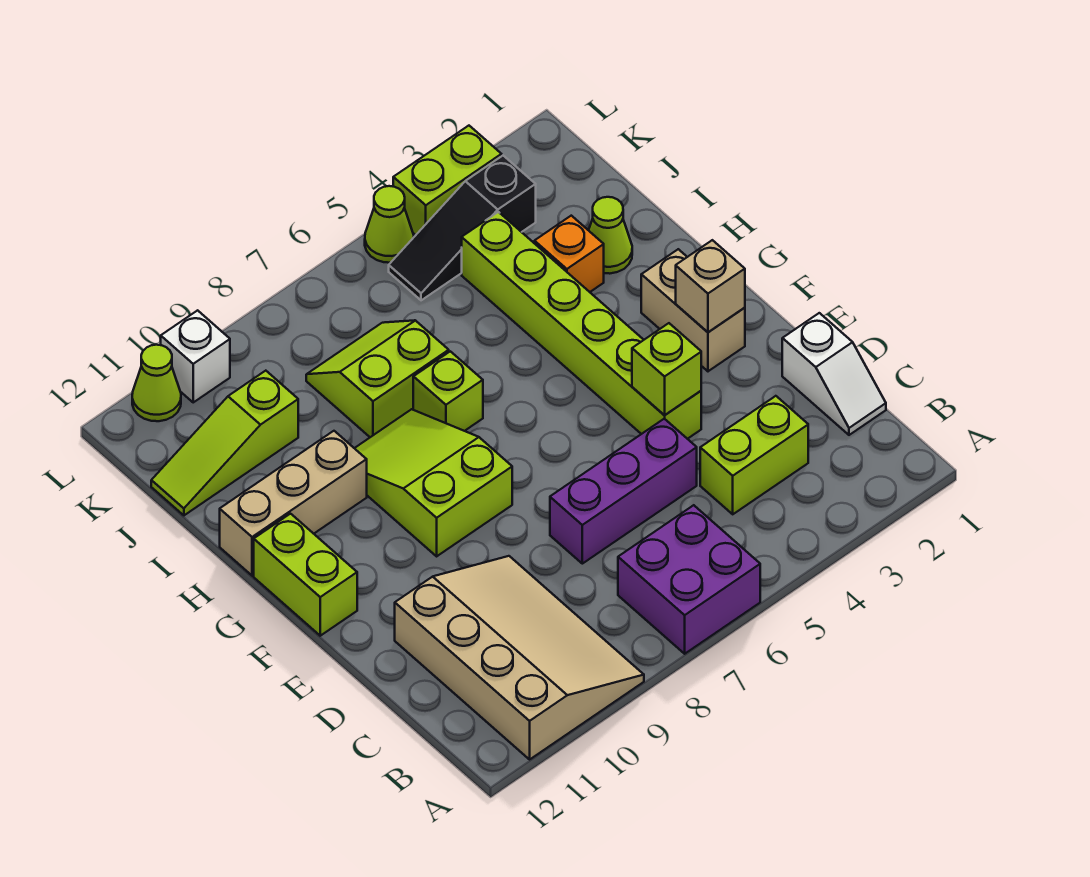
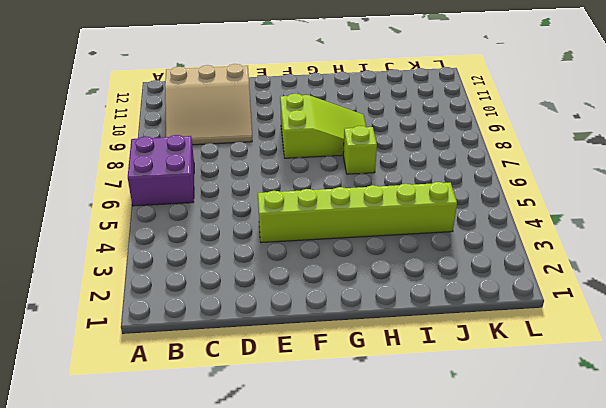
tan 3x3 slope [165,64,252,145] -> tan 3x4 slope [395,556,644,759]
none -> white 1x2 slope [782,313,886,435]
none -> lime 1x2 brick [700,396,808,514]
none -> purple 1x3 brick [550,419,697,564]

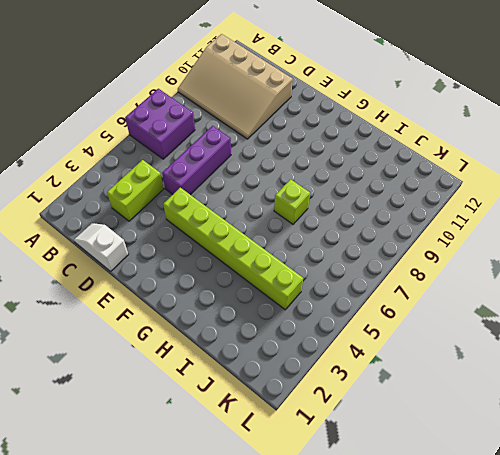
none -> tan 1x2 brick [641,249,745,371]
none -> lime 2x3 slope [355,409,512,556]
none -> lime 1x2 brick [254,514,357,636]

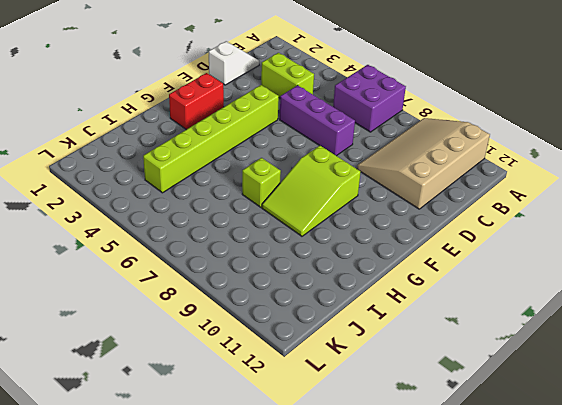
red 1x2 brick [169,73,224,129] -> tan 1x2 brick [641,249,745,371]
none -> lime 1x2 brick [254,514,357,636]
none -> tan 1x3 brick [220,431,367,576]
none -> lime 1x1 cone [589,197,632,274]

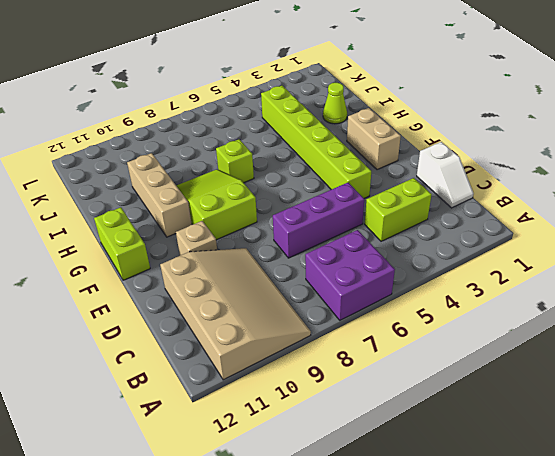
tan 1x1 brick [176,221,217,256] -> tan 1x1 brick moved to [676,240,745,332]
tan 1x3 brick [127,153,192,237] -> tan 1x3 brick turned to [220,431,367,576]
none -> orange 1x1 brick [534,216,604,292]
none -> lime 2x2 slope [306,320,449,437]
none -> lime 1x3 slope [151,371,298,515]

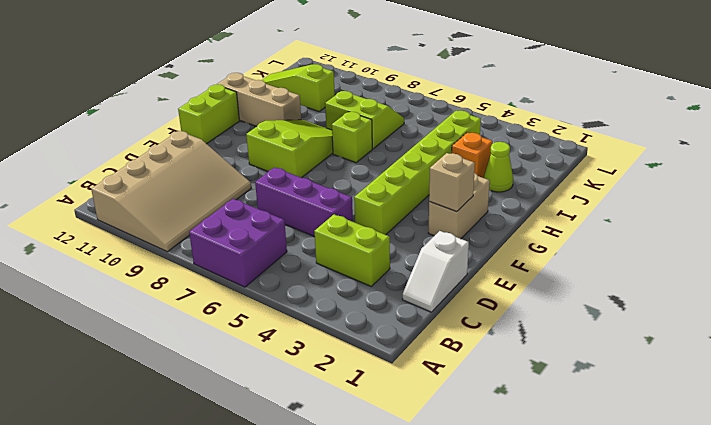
none -> black 1x3 slope [389,156,536,300]
none -> lime 1x2 brick [393,126,502,235]
none -> lime 1x1 cone [365,186,414,263]

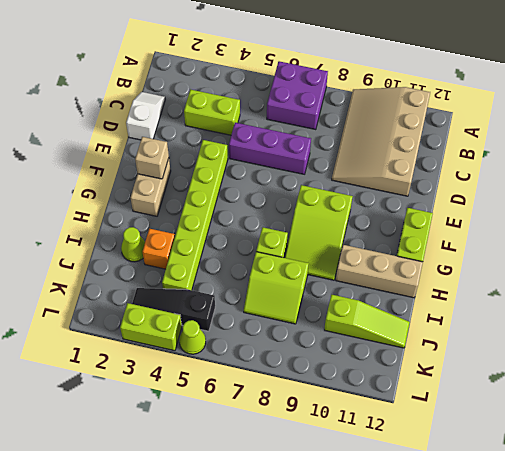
black 1x3 slope [132,288,215,331] -> black 1x3 slope turned to [389,156,536,300]
none -> white 1x1 brick [161,310,230,402]
none -> lime 1x1 cone [132,345,181,421]
none -> lime 1x1 brick [632,323,701,415]

